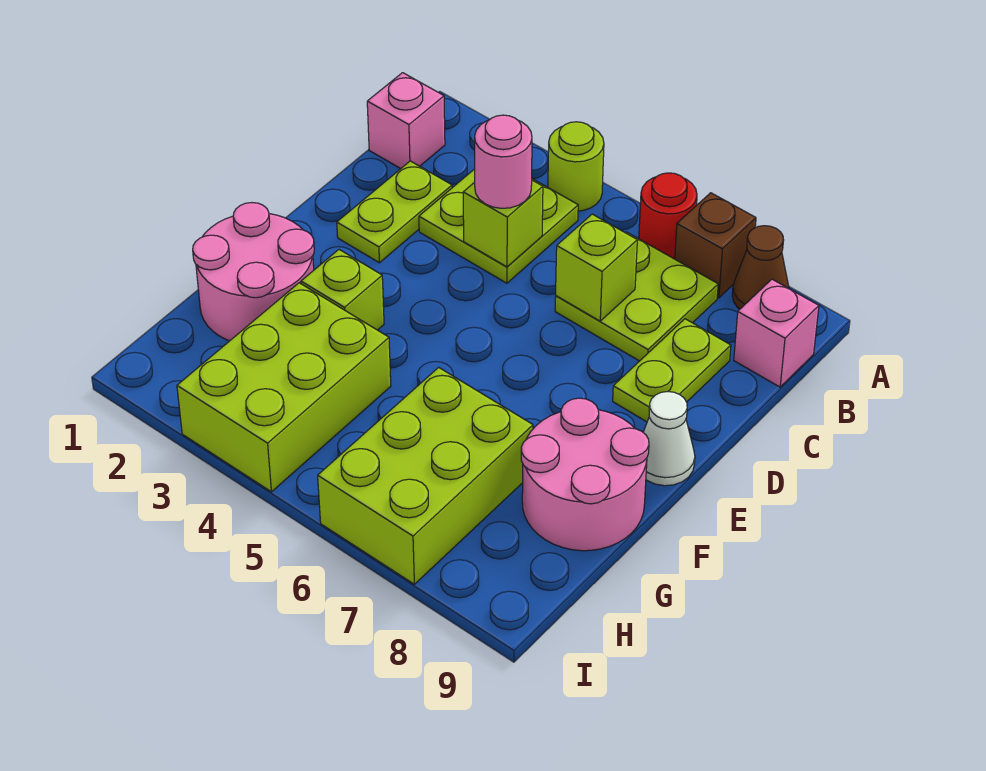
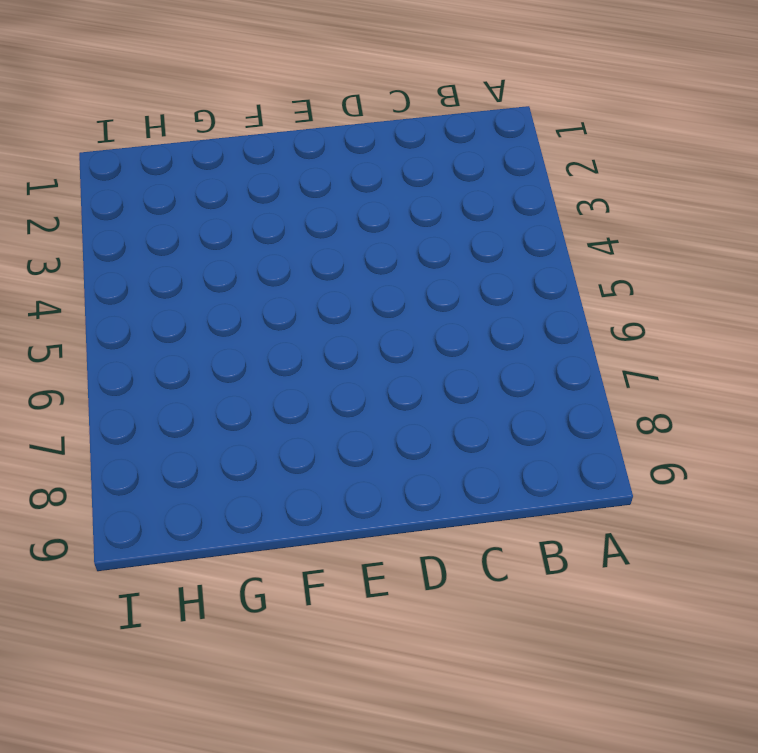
none -> lime 1x1 round brick [548,122,604,211]
none -> red 1x1 round brick [639,173,697,259]
none -> brown 1x1 brick [675,193,756,298]

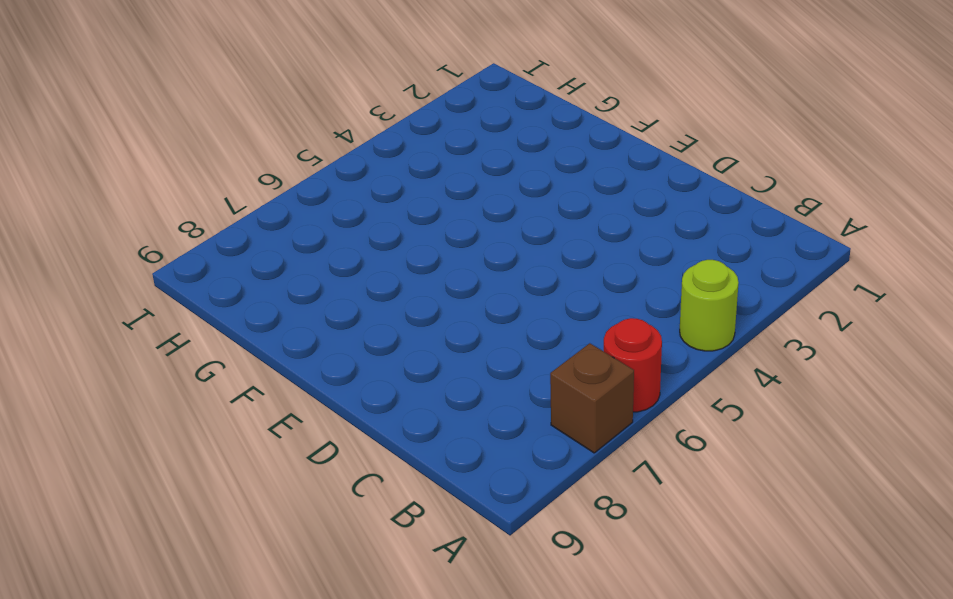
none -> brown 1x1 cone [732,226,789,309]
none -> pink 1x1 brick [367,73,445,169]
none -> lime 2x2 plate [419,169,578,283]

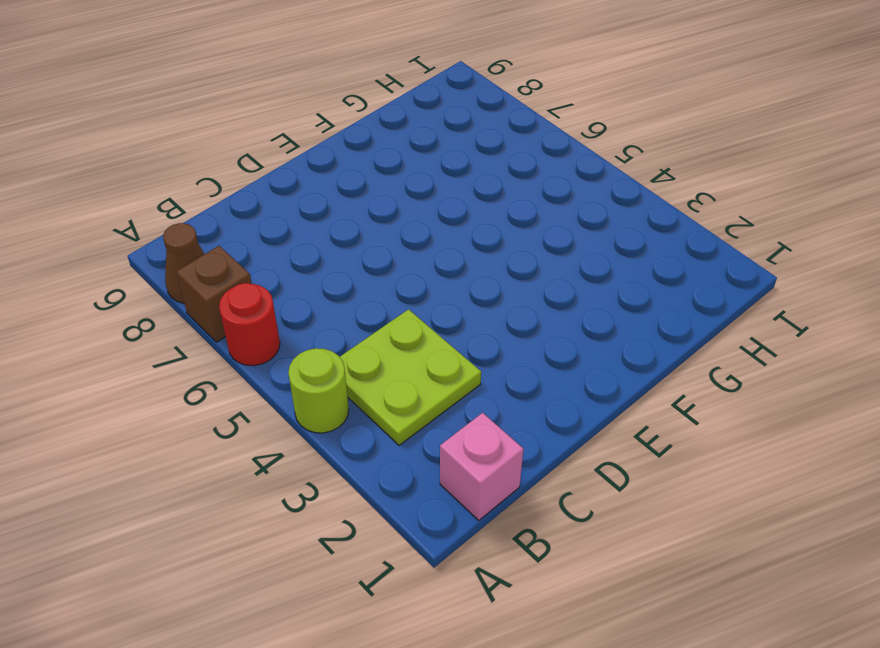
none -> lime 2x2 plate [555,232,718,361]
none -> pink 1x1 brick [734,279,819,387]
none -> lime 1x2 plate [337,161,452,263]

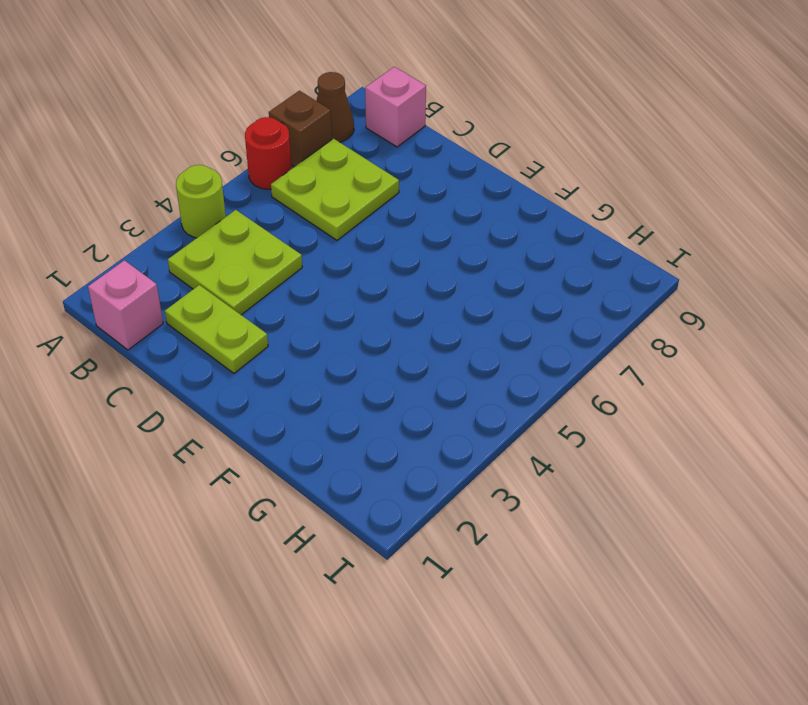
none -> lime 1x2 plate [613,319,731,422]
none -> white 1x1 cone [643,392,695,486]
none -> pink 2x2 round brick [193,203,314,341]

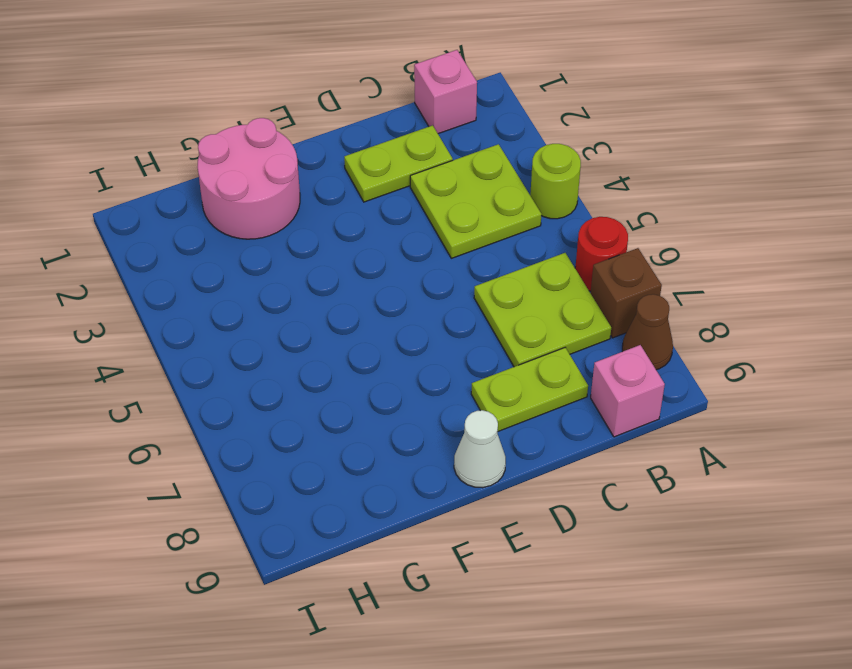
none -> lime 1x1 brick [301,250,384,330]
none -> pink 2x2 round brick [521,398,649,551]
none -> lime 2x3 brick [177,283,391,492]

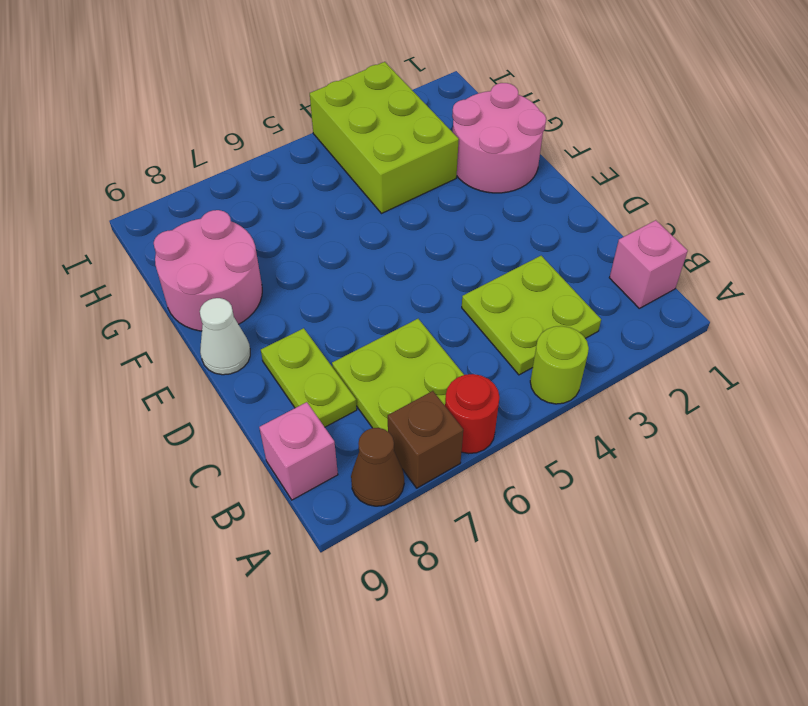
none -> lime 1x2 plate [337,161,452,263]
none -> lime 1x1 brick [301,250,384,330]
none -> lime 2x3 brick [318,367,533,584]

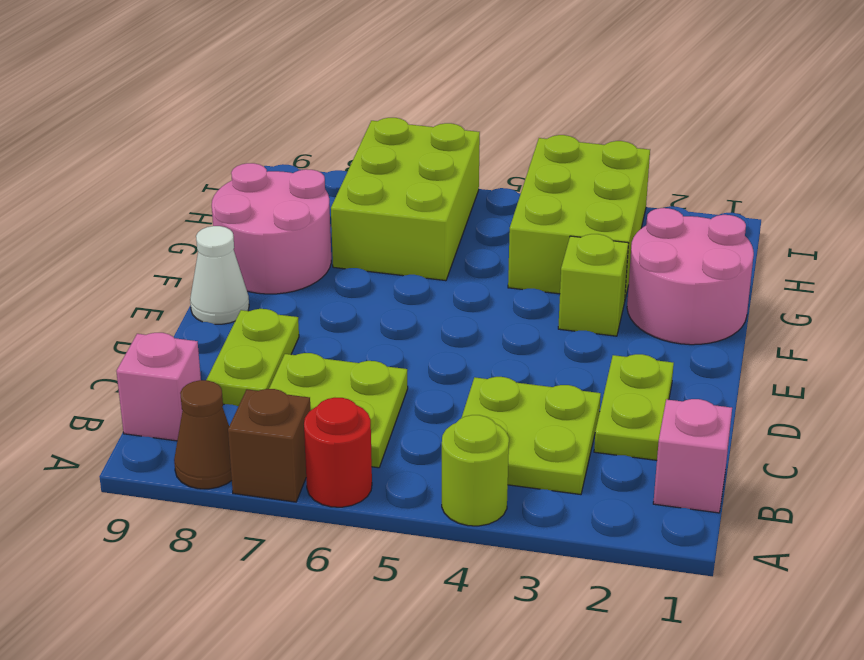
none -> lime 1x1 brick [463,180,543,267]
none -> lime 1x1 brick [556,214,637,321]
none -> pink 1x1 round brick [475,115,532,208]

